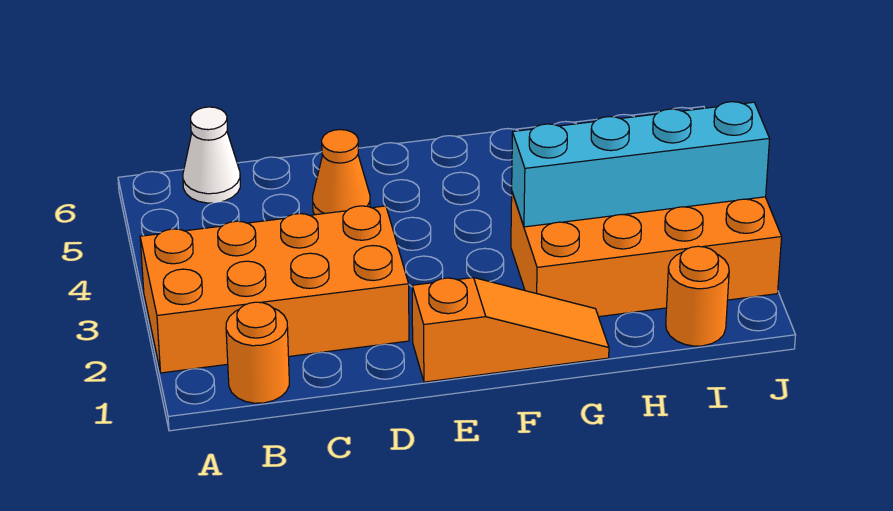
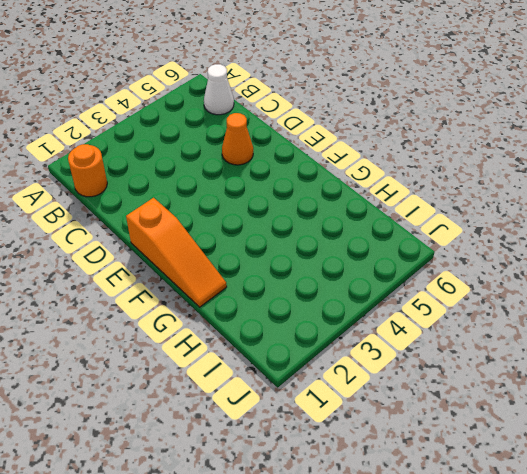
none -> orange 2x4 brick [140,206,409,373]
none -> orange 2x4 brick [511,193,782,317]

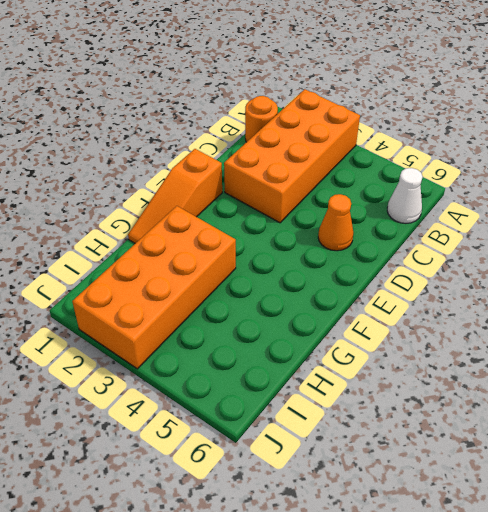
none -> orange 1x1 round brick [666,246,729,346]
none -> cyan 1x4 brick [512,102,770,227]

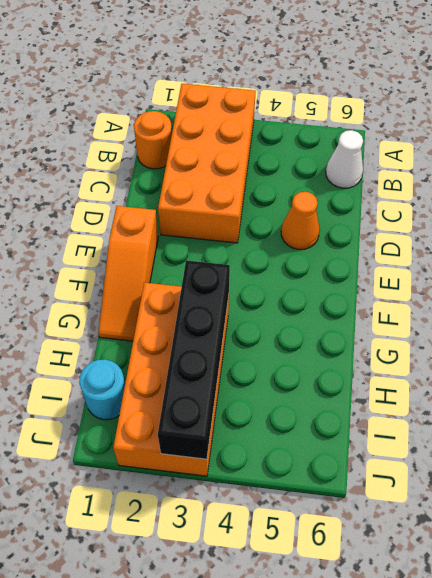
black 1x4 brick [158,260,230,459] -> cyan 1x4 brick [512,102,770,227]
cyan 1x1 round brick [79,359,125,420] -> orange 1x1 round brick [666,246,729,346]

